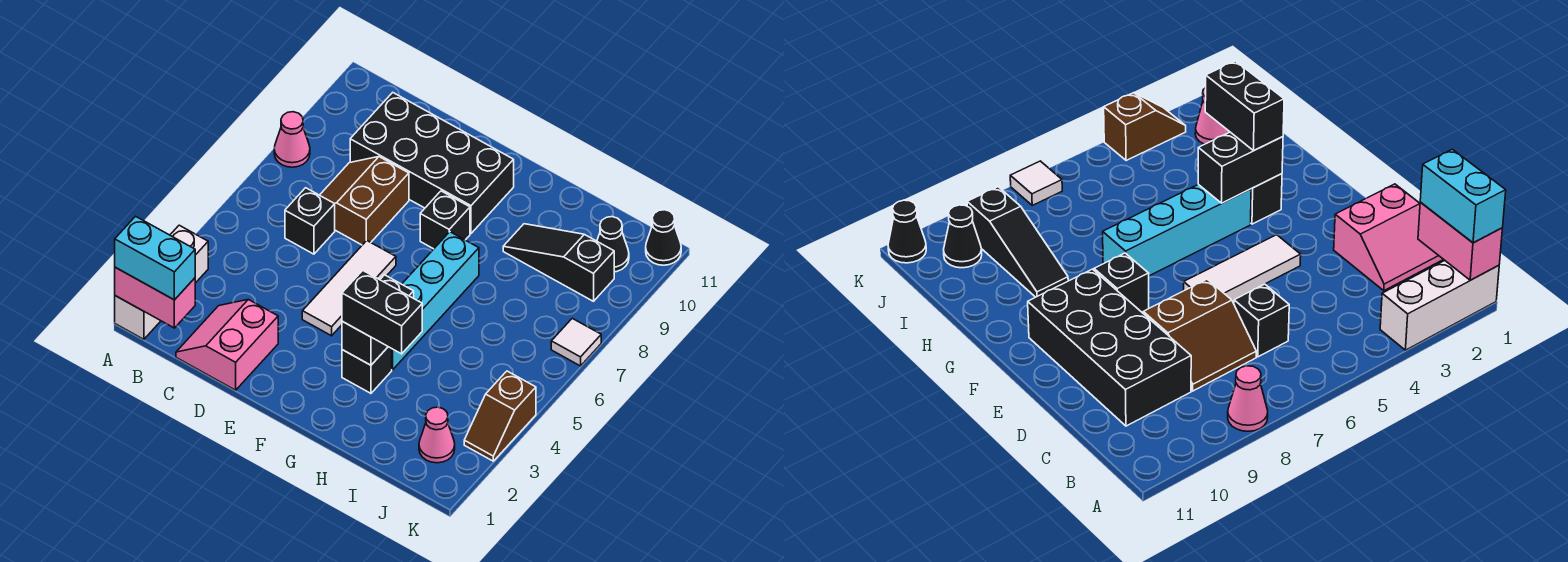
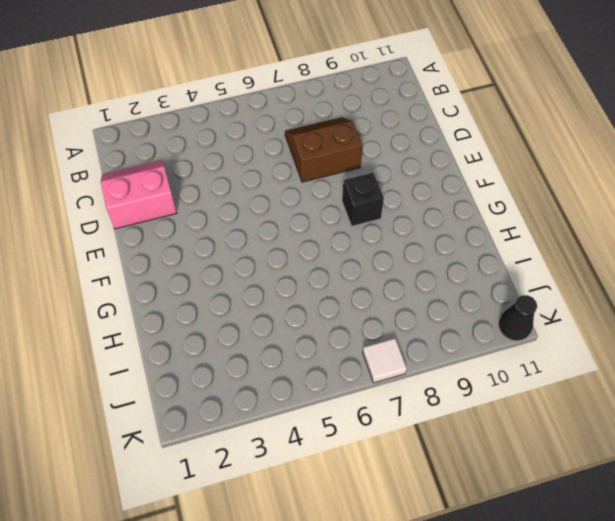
none -> white 1x3 brick [115,225,208,339]
none -> pink 1x1 cone [274,112,310,167]
none -> black 1x1 brick [285,188,335,254]

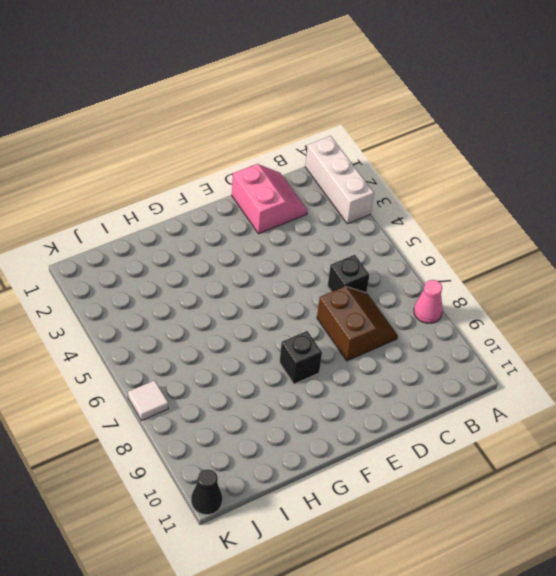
none -> black 2x4 brick [350,93,514,233]
none -> white 1x3 tile [302,241,396,336]
none -> black 1x1 brick [342,347,392,393]

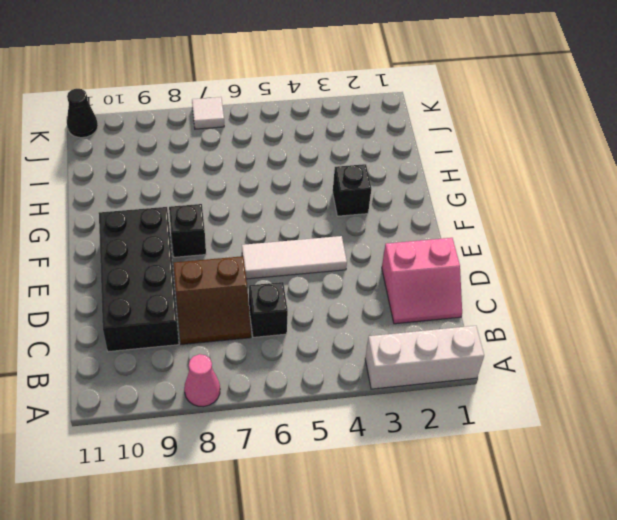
none -> cyan 1x4 brick [392,232,479,370]
none -> black 1x3 slope [503,224,614,301]
none -> pink 1x1 cone [419,407,455,463]

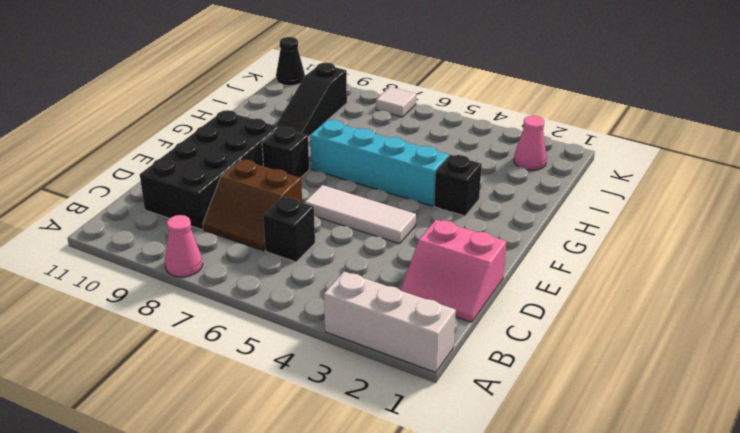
none -> black 1x1 cone [597,217,629,272]
none -> brown 1x2 slope [464,371,536,461]
none -> pink 1x2 brick [115,267,195,328]

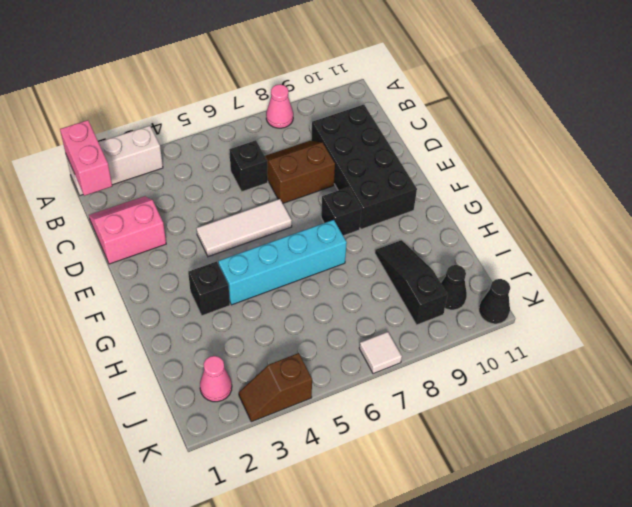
none -> black 1x2 brick [342,275,414,365]
none -> cyan 1x2 brick [115,216,195,300]
none -> black 1x2 brick [342,270,422,354]

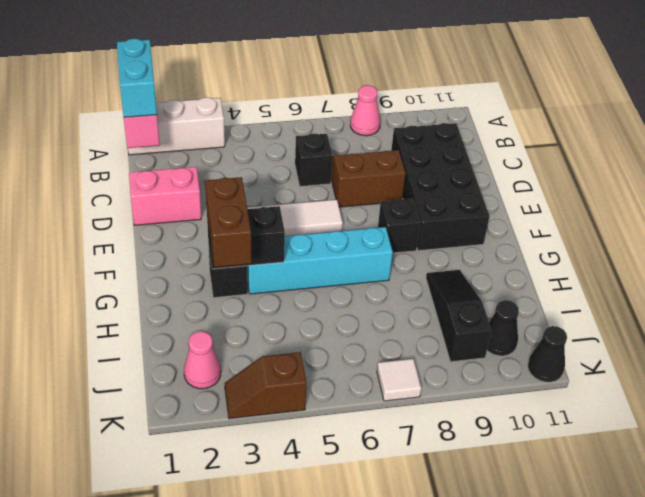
brown 1x2 brick [205,177,251,267] -> black 1x2 brick [342,270,422,354]

